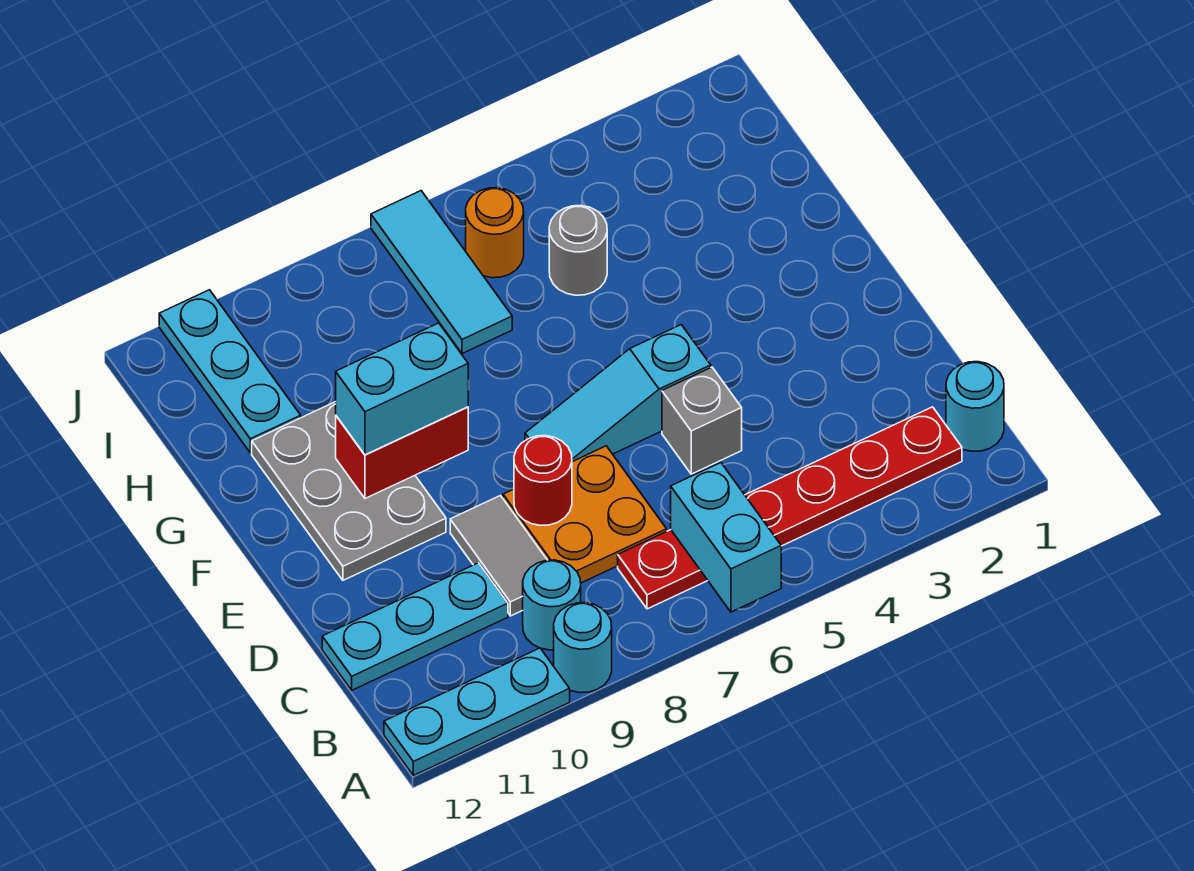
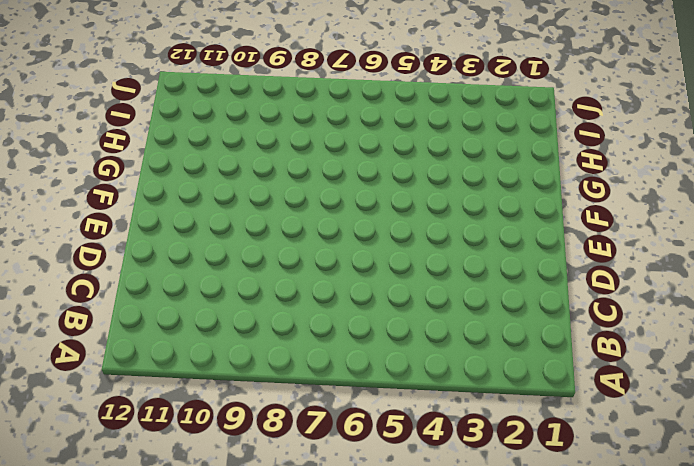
none -> cyan 1x1 round brick [554,603,612,693]
none -> cyan 1x3 plate [384,648,570,776]
none -> cyan 1x1 round brick [946,362,1004,451]

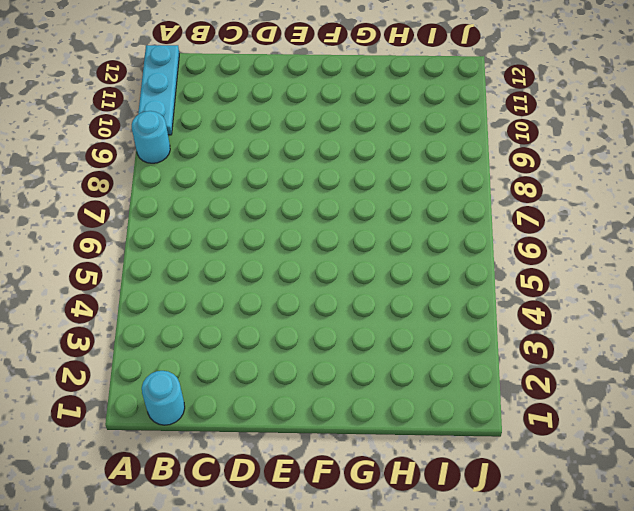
none -> red 1x6 plate [618,407,962,609]
none -> cyan 1x1 round brick [523,560,581,650]
none -> orange 2x2 plate [503,446,667,583]

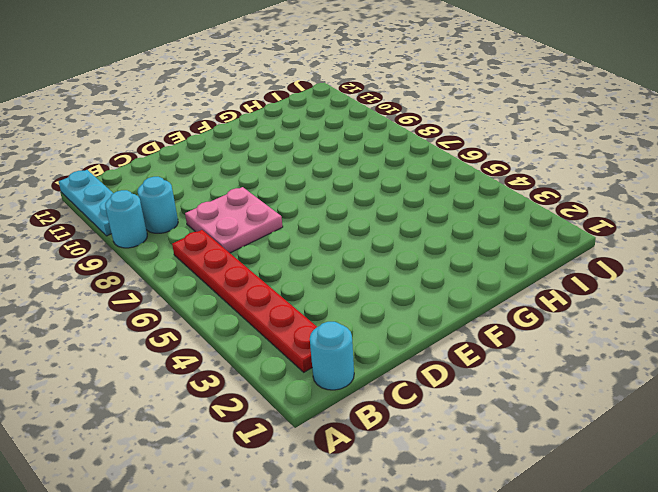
pink 2x2 plate [185,187,283,253] -> orange 2x2 plate [503,446,667,583]
none -> grey 1x2 tile [450,496,547,616]
none -> cyan 1x3 plate [322,563,508,690]
none -> grey 1x1 brick [662,367,742,474]

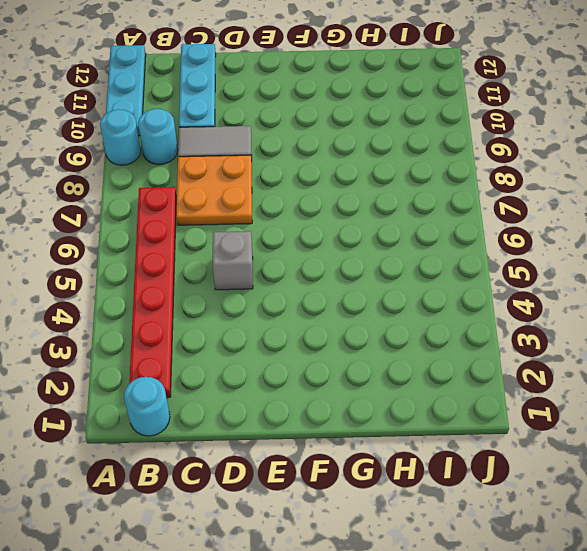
none -> cyan 1x3 slope [525,325,711,462]
none -> grey 2x3 plate [252,402,446,580]
none -> grey 1x1 round brick [549,206,607,295]

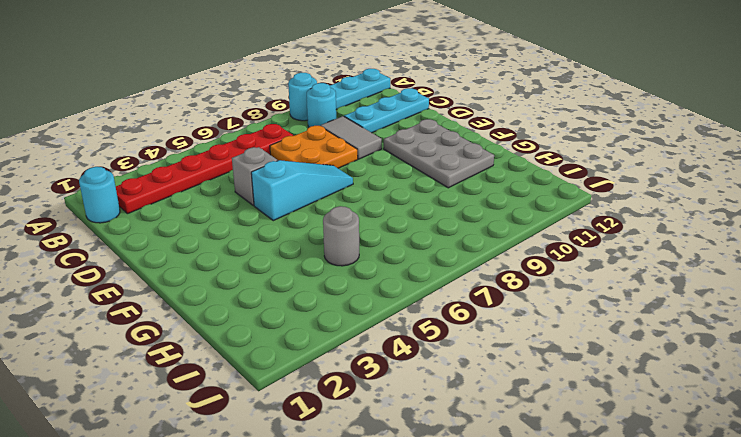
none -> cyan 1x3 tile [371,191,512,354]
none -> cyan 1x3 plate [159,290,301,453]
none -> orange 1x1 round brick [466,188,524,278]

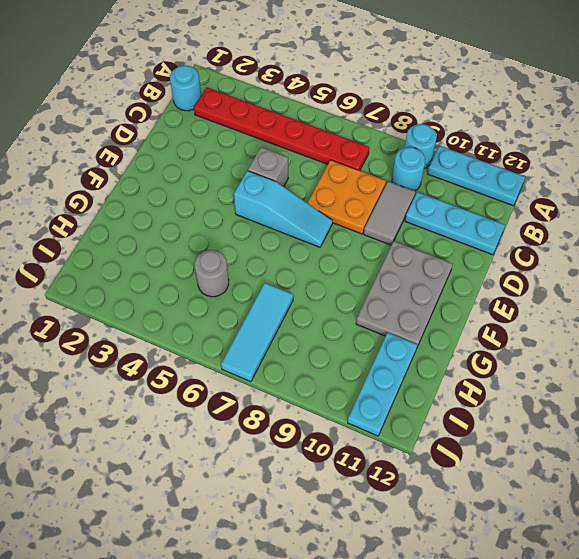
none -> orange 1x1 round brick [466,188,524,278]
none -> cyan 1x2 brick [671,463,781,612]
none -> red 1x1 round brick [514,436,572,525]

